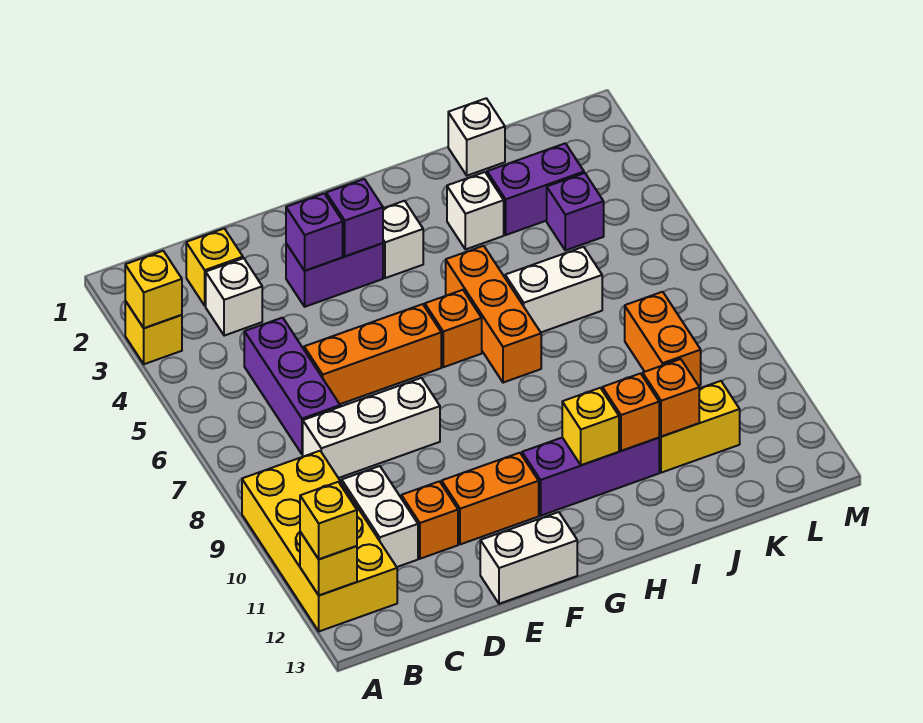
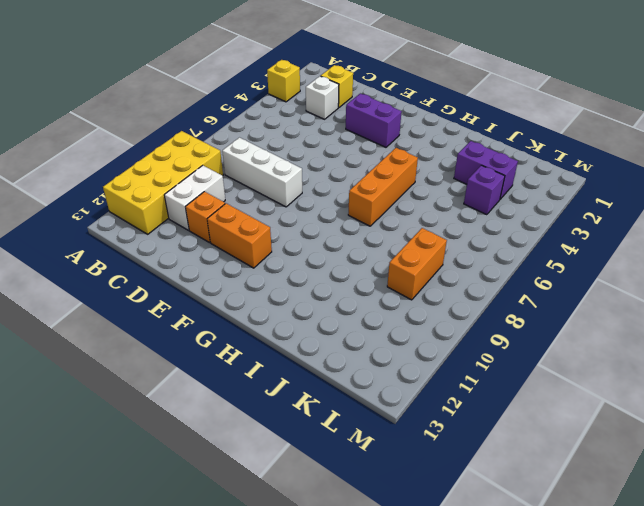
none -> purple 1x3 brick [244,318,340,454]
none -> orange 1x3 brick [304,304,441,404]
none -> white 1x2 brick [480,512,577,604]
none -> white 1x1 brick [383,201,423,278]

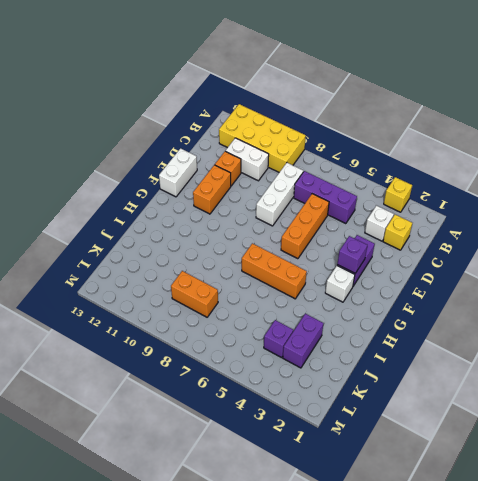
none -> orange 1x1 brick [425,290,482,367]
none -> purple 1x3 brick [522,438,659,516]
none -> white 1x1 brick [447,172,504,249]
none -> white 1x2 brick [505,247,602,332]

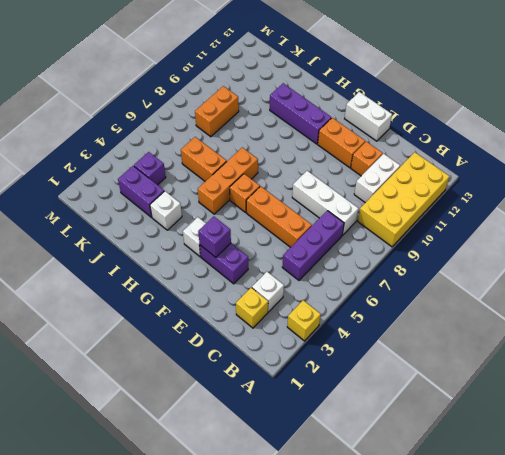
orange 1x2 brick [181,137,227,181] -> white 1x2 brick [505,247,602,332]
none -> white 1x1 brick [448,98,505,176]
none -> yellow 1x2 brick [659,381,740,473]
none -> yellow 1x1 brick [125,251,182,328]
none -> yellow 1x1 brick [300,532,357,595]

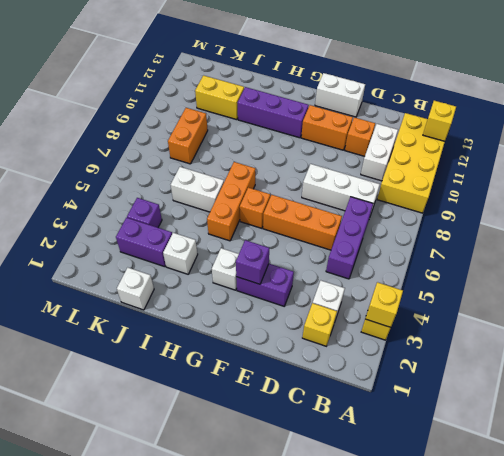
none -> purple 1x1 brick [286,193,343,271]
none -> yellow 1x1 brick [562,388,619,465]
none -> orange 1x1 brick [602,373,659,451]
none -> orange 1x1 brick [643,359,699,437]

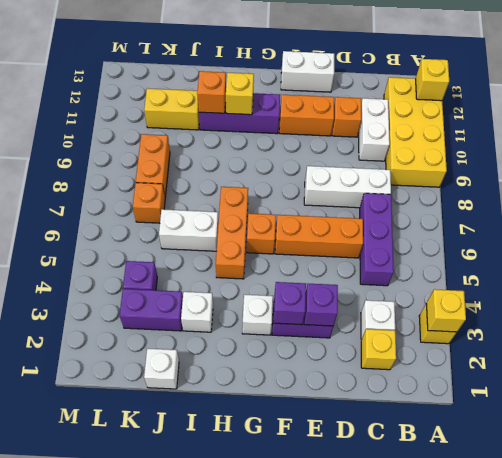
orange 1x1 brick [133,183,165,223] -> orange 1x1 brick moved to [643,359,699,437]
none -> yellow 1x1 brick [300,482,357,559]

